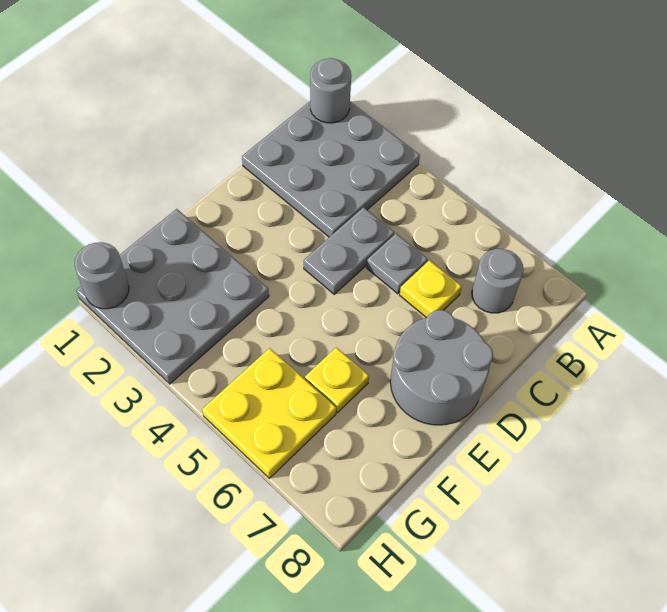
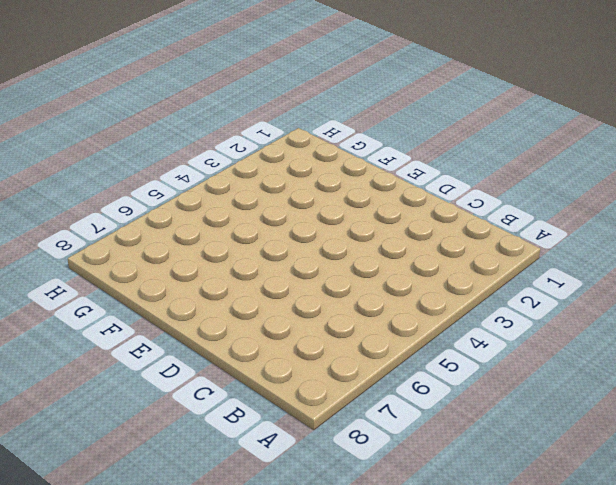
none -> grey 3x3 plate [242,101,420,237]
none -> grey 1x1 round brick [472,249,524,313]

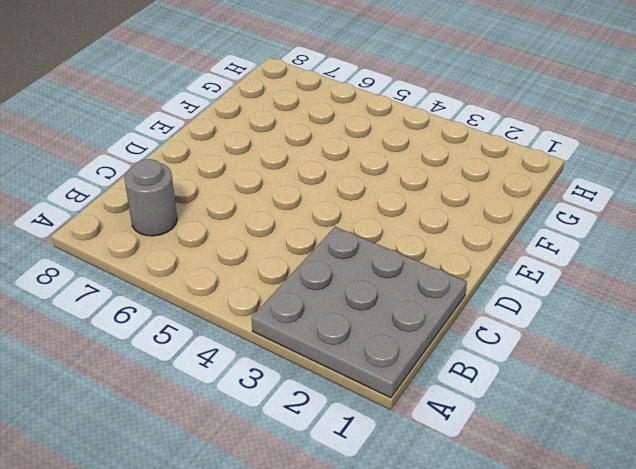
none -> grey 1x2 plate [304,207,394,294]
none -> grey 1x1 plate [367,234,428,294]

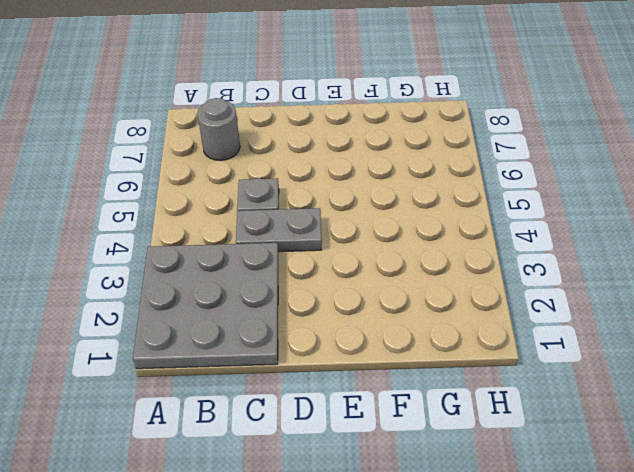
none -> yellow 1x1 plate [400,260,462,318]
none -> grey 2x2 round brick [390,310,493,425]

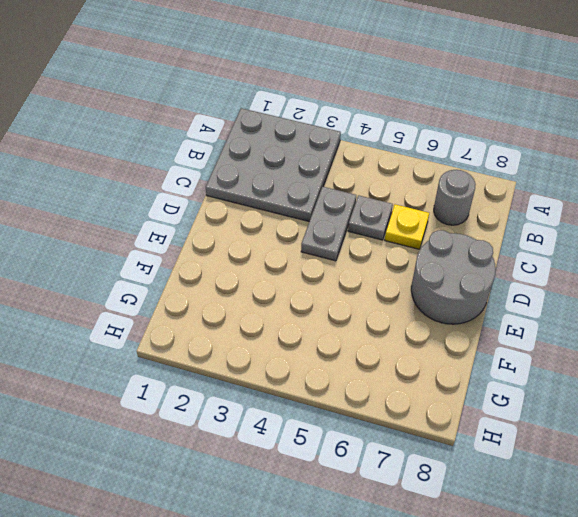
none -> grey 3x3 plate [76,209,269,384]
none -> yellow 1x1 plate [305,347,369,413]

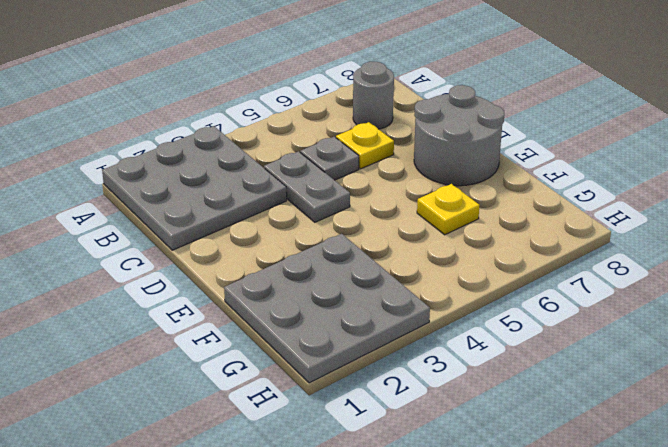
none -> yellow 2x2 plate [202,348,336,478]
none -> grey 1x1 round brick [310,58,351,123]

